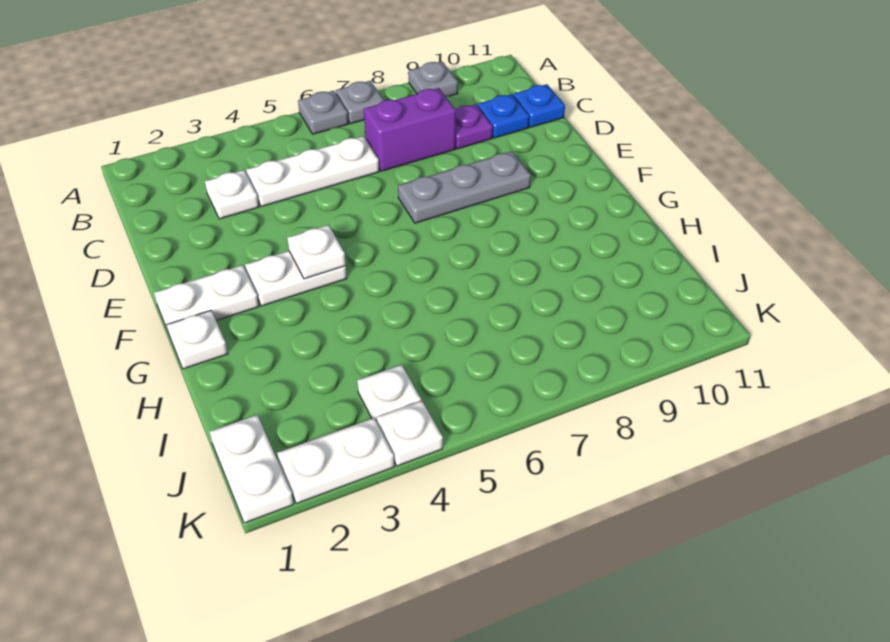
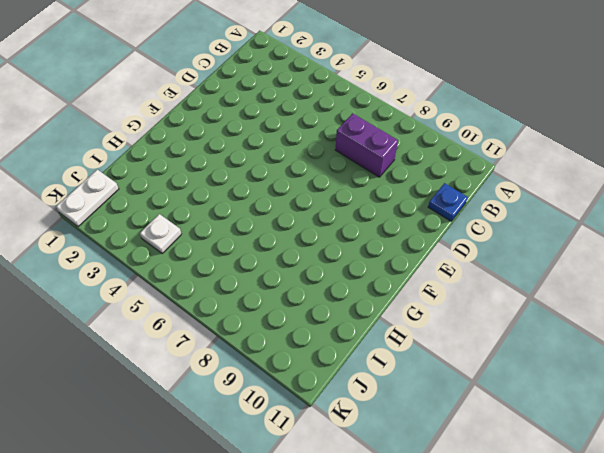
none -> grey 1x1 plate [298,91,348,134]
none -> grey 1x1 plate [336,81,384,124]
none -> grey 1x1 plate [409,62,458,97]

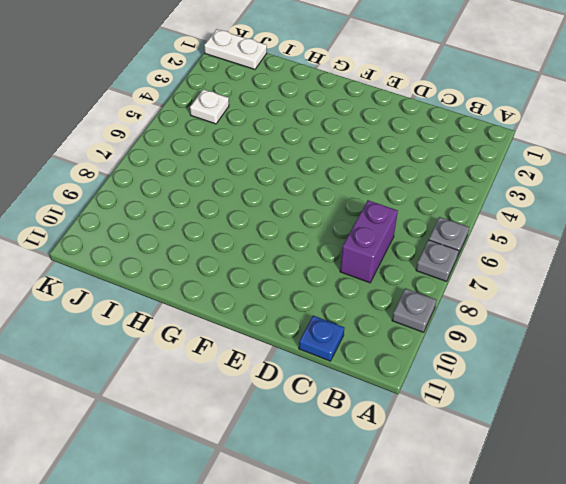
none -> white 1x1 plate [205,170,259,219]
none -> white 1x3 plate [246,136,379,207]
none -> purple 1x1 plate [455,104,493,149]

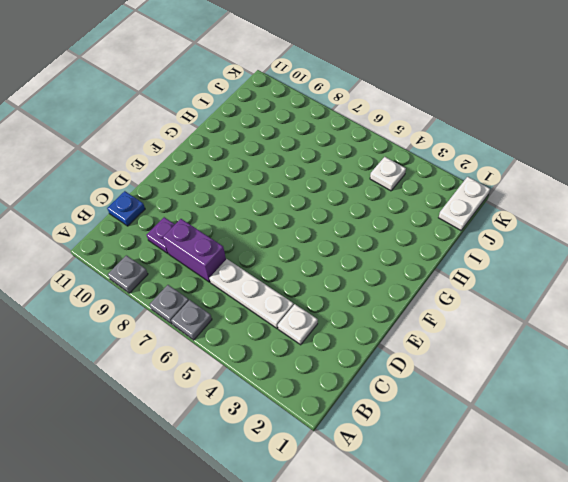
none -> blue 1x1 plate [478,94,529,138]
none -> grey 1x3 plate [398,151,531,223]
none -> white 1x2 plate [154,265,259,331]

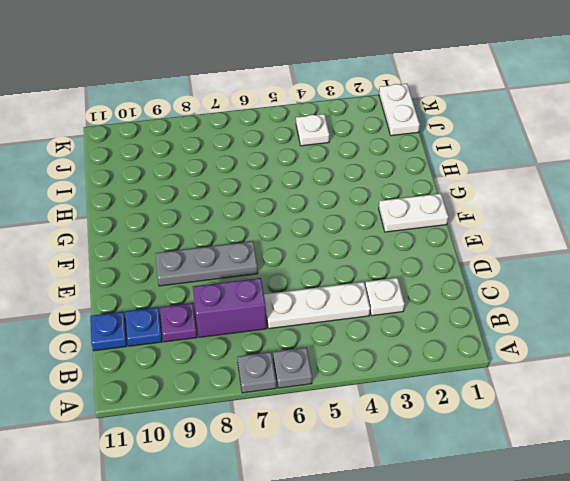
none -> grey 1x1 plate [409,62,458,97]
none -> white 1x2 plate [245,251,347,306]
none -> white 1x1 plate [167,311,228,369]

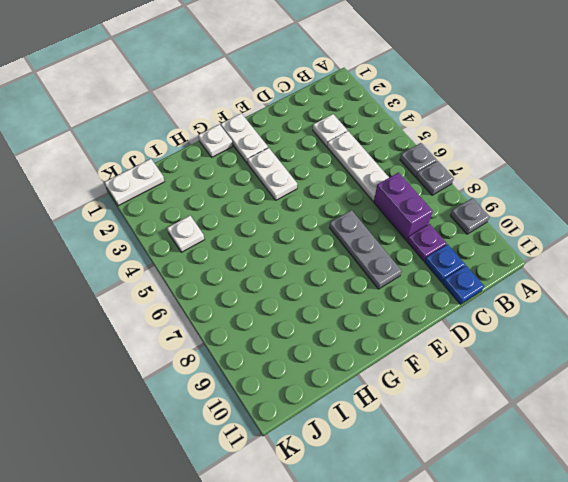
none -> white 1x2 plate [277,418,394,504]
none -> white 1x1 plate [377,401,443,466]
none -> white 1x1 plate [287,225,346,279]

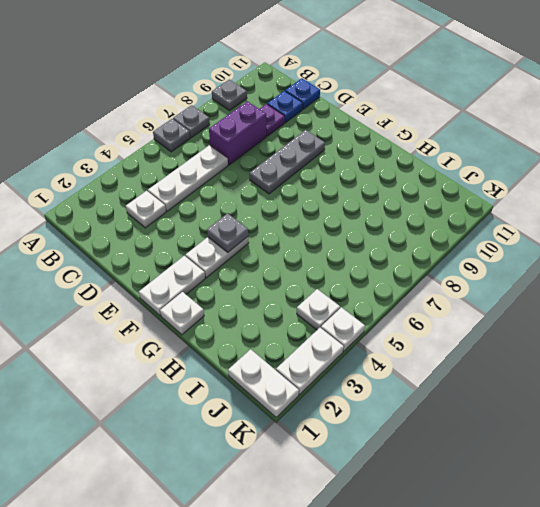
grey 1x1 plate [207,213,248,252] -> white 1x1 plate [287,225,346,279]

